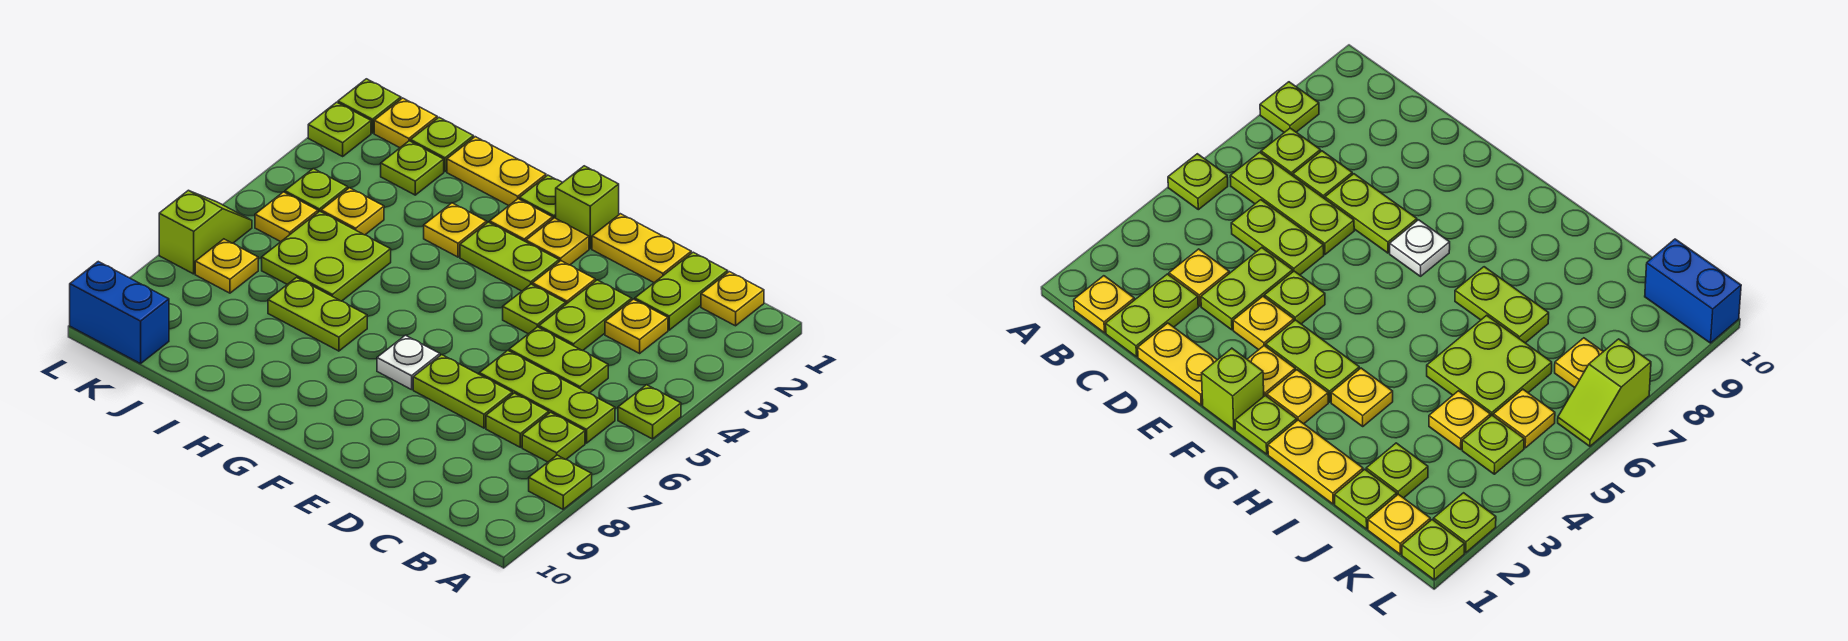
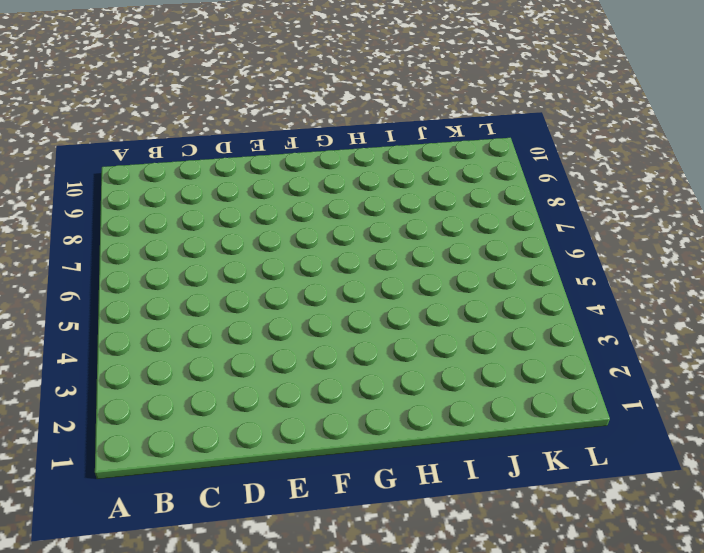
none -> lime 1x1 plate [618,385,681,439]
none -> lime 1x1 plate [529,455,592,509]
none -> yellow 1x1 plate [701,272,764,326]
none -> lime 1x3 plate [479,350,615,443]

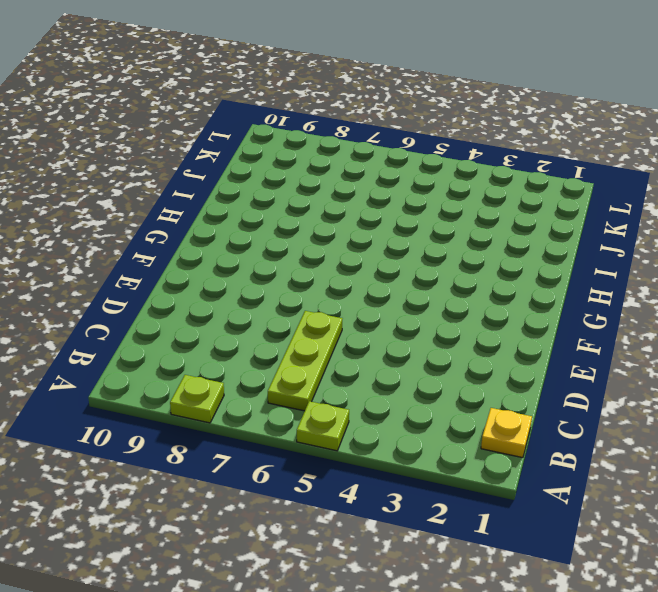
none -> lime 1x1 plate [522,412,585,462]
none -> lime 1x2 plate [635,252,728,330]
none -> yellow 1x1 plate [605,299,668,353]
none -> lime 1x2 plate [509,327,608,393]

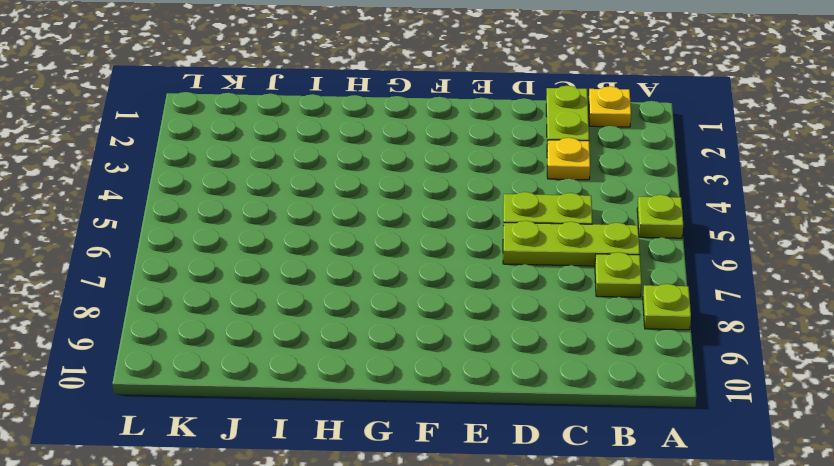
none -> lime 1x1 plate [486,393,549,447]
none -> yellow 1x2 plate [592,214,691,283]
none -> lime 1x2 plate [539,280,632,351]
none -> lime 1x2 plate [413,355,512,428]

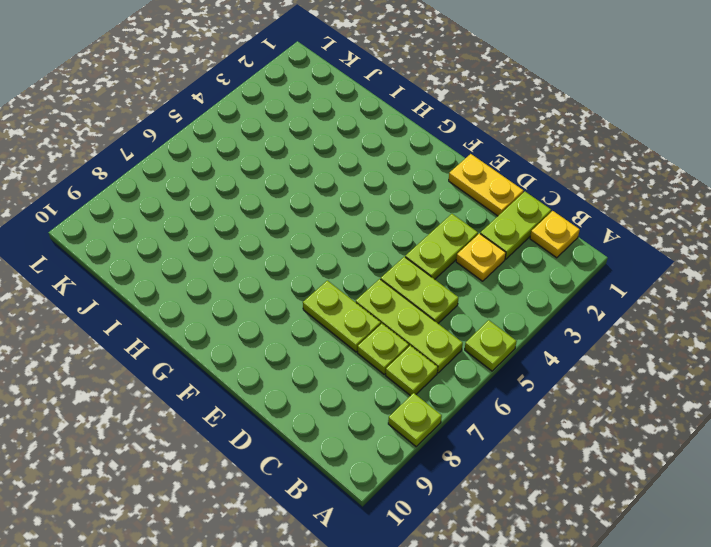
none -> yellow 1x1 plate [532,261,595,304]
none -> lime 1x1 plate [503,284,566,334]
none -> lime 1x1 brick [556,166,619,249]
none -> yellow 1x1 plate [526,218,589,265]

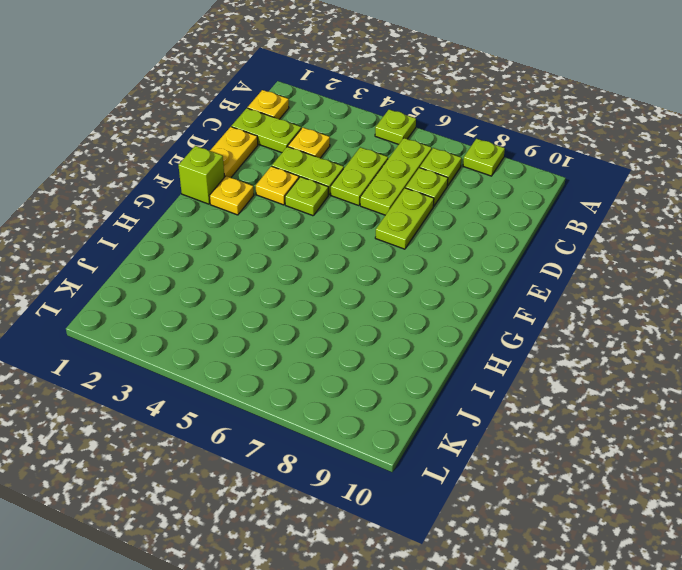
none -> lime 1x2 plate [460,222,559,291]
none -> white 1x1 plate [377,335,440,390]
none -> lime 1x1 plate [519,175,562,218]
none -> yellow 1x1 plate [490,199,553,242]

